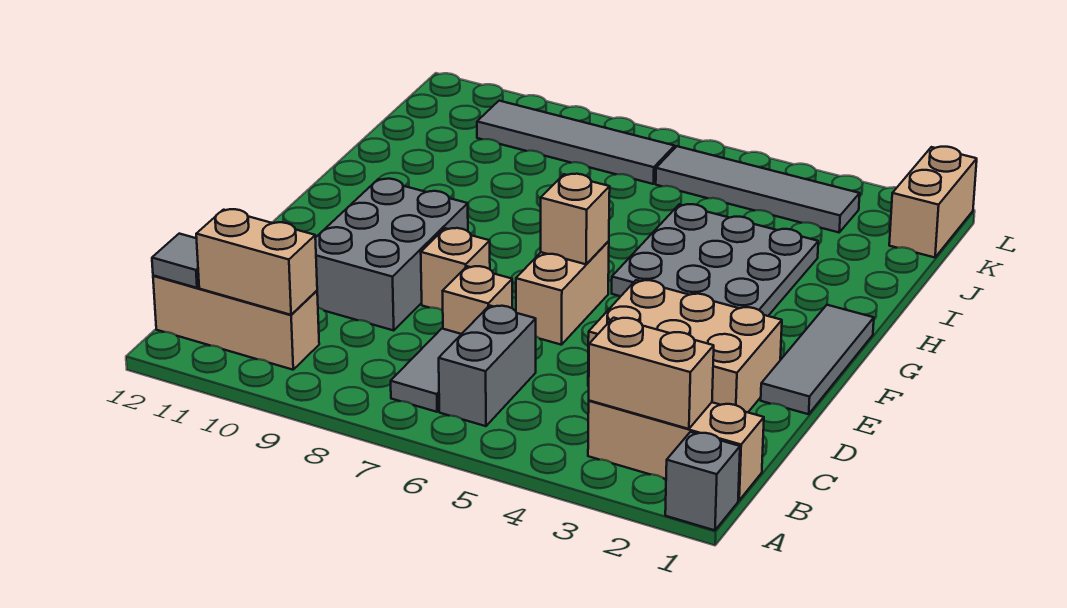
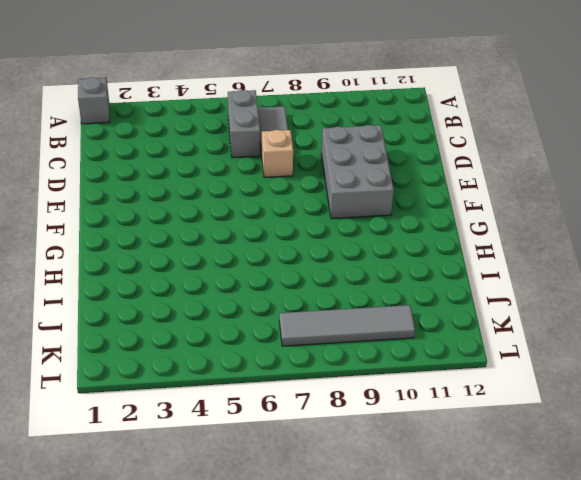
none -> tan 1x3 brick [588,401,764,500]
none -> tan 1x3 brick [153,275,319,370]
none -> tan 2x3 brick [588,280,782,412]

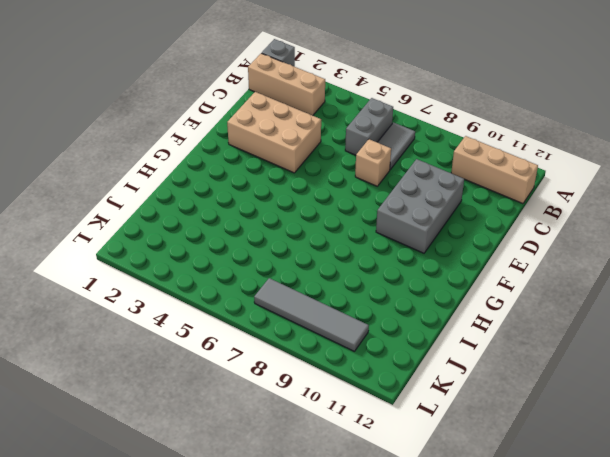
none -> grey 1x3 tile [761,305,874,414]
none -> tan 1x2 brick [516,241,609,345]
none -> tan 1x1 brick [421,228,490,310]

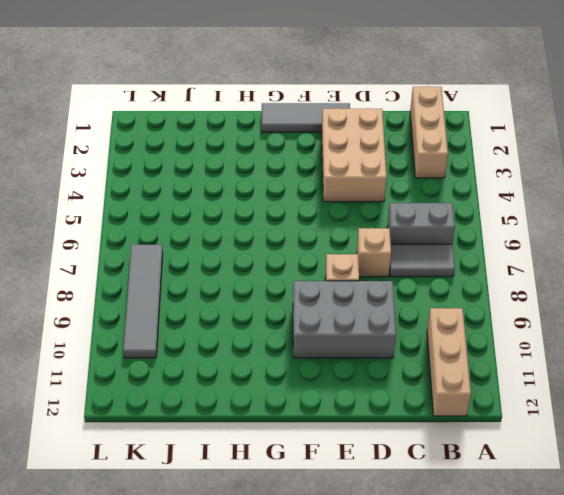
none -> grey 1x1 brick [665,432,740,530]
none -> tan 1x2 brick [516,241,609,345]
none -> grey 3x3 plate [612,204,818,316]

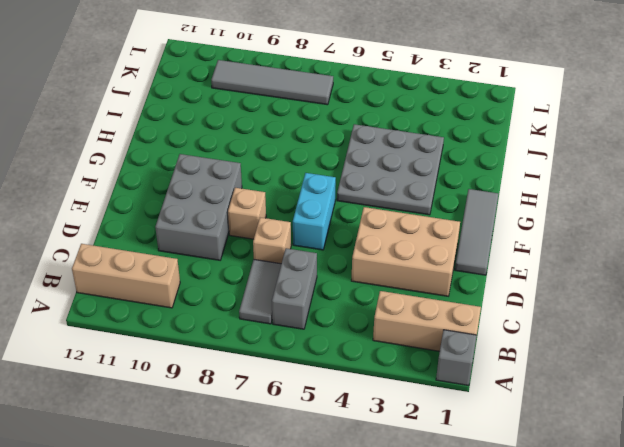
cyan 1x2 brick [293,173,336,250] -> tan 1x2 brick [516,241,609,345]
none -> tan 1x2 brick [889,147,977,257]
none -> grey 1x4 tile [656,146,860,232]
none -> tan 1x2 brick [589,318,714,429]

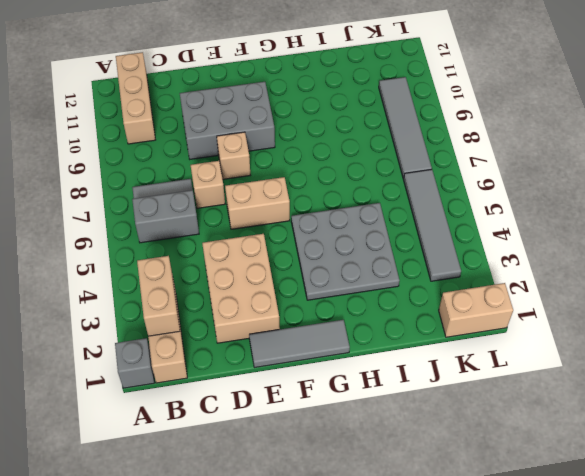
none -> tan 1x2 brick [196,209,317,315]
none -> grey 1x1 tile [152,234,199,288]
none -> tan 1x1 brick [541,174,610,264]

